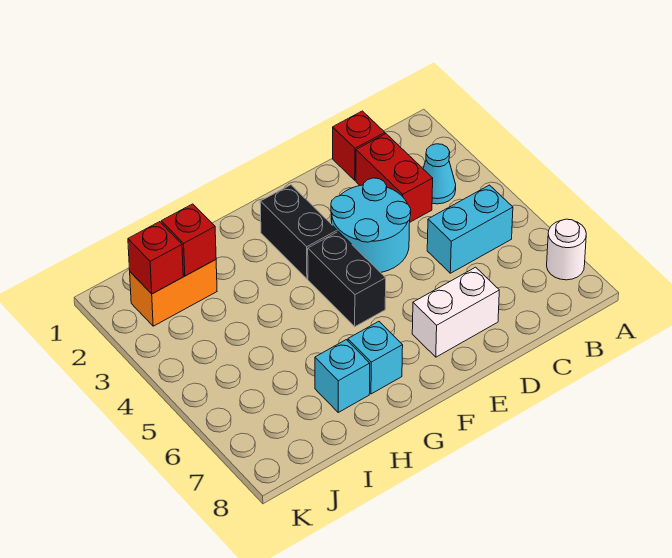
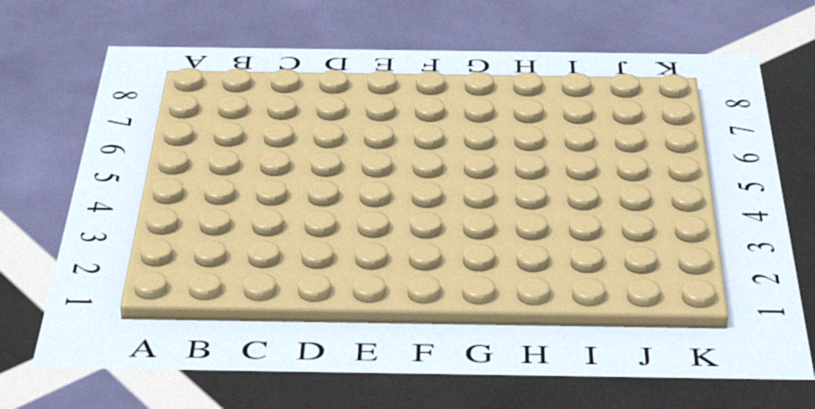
none -> white 1x1 round brick [547,219,586,280]
none -> cyan 1x1 cone [423,144,456,204]
none -> cyan 1x2 brick [427,185,513,273]

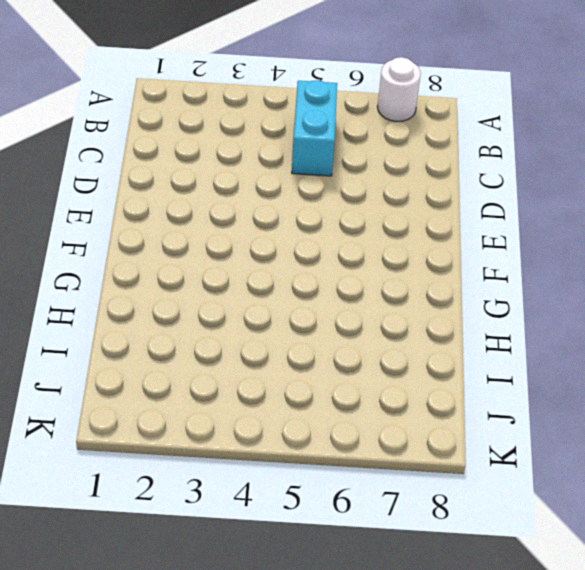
none -> cyan 1x1 cone [423,144,456,204]
none -> red 1x1 brick [333,111,385,180]
none -> red 1x2 brick [356,134,433,222]

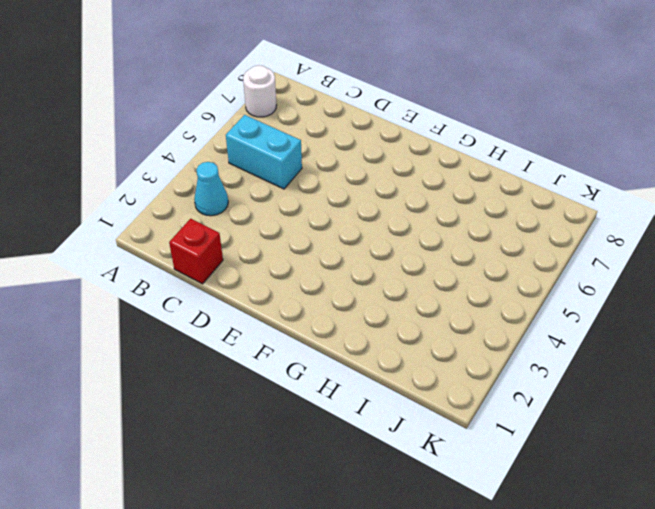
none -> red 1x2 brick [356,134,433,222]
none -> cyan 2x2 round brick [331,178,411,273]
none -> white 1x2 brick [412,267,499,357]

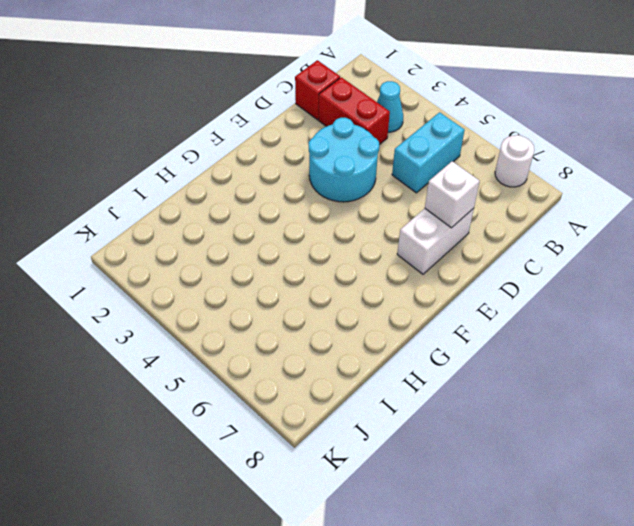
white 1x1 brick [425,161,480,228] -> none
none -> black 1x2 brick [260,185,337,279]
none -> black 1x2 brick [308,231,386,327]
none -> cyan 1x1 brick [348,322,403,394]

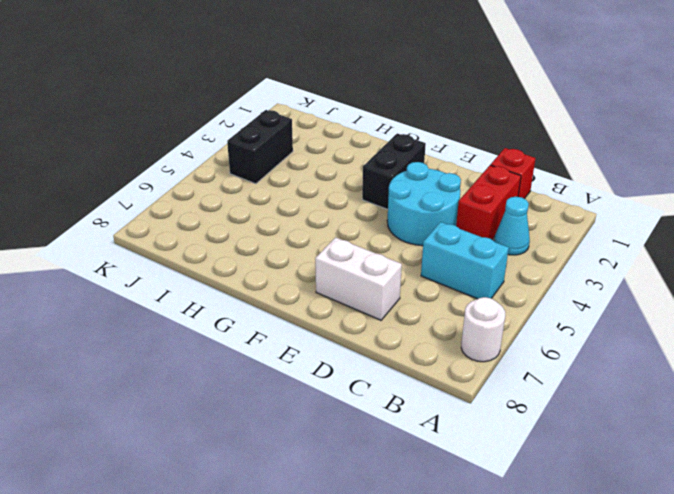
black 1x2 brick [227,110,293,184] -> black 1x2 brick moved to [308,231,386,327]
none -> cyan 1x1 brick [348,322,403,394]
none -> cyan 1x1 brick [315,340,370,412]
none -> orange 1x2 brick [130,260,217,326]

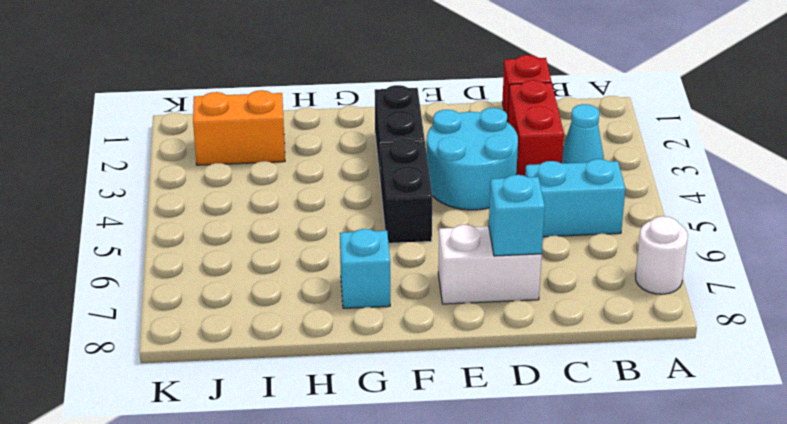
cyan 1x1 brick [489,175,545,256] -> cyan 1x1 brick moved to [315,340,370,412]
none -> red 1x1 brick [161,204,216,276]
none -> red 1x1 brick [128,222,183,294]

